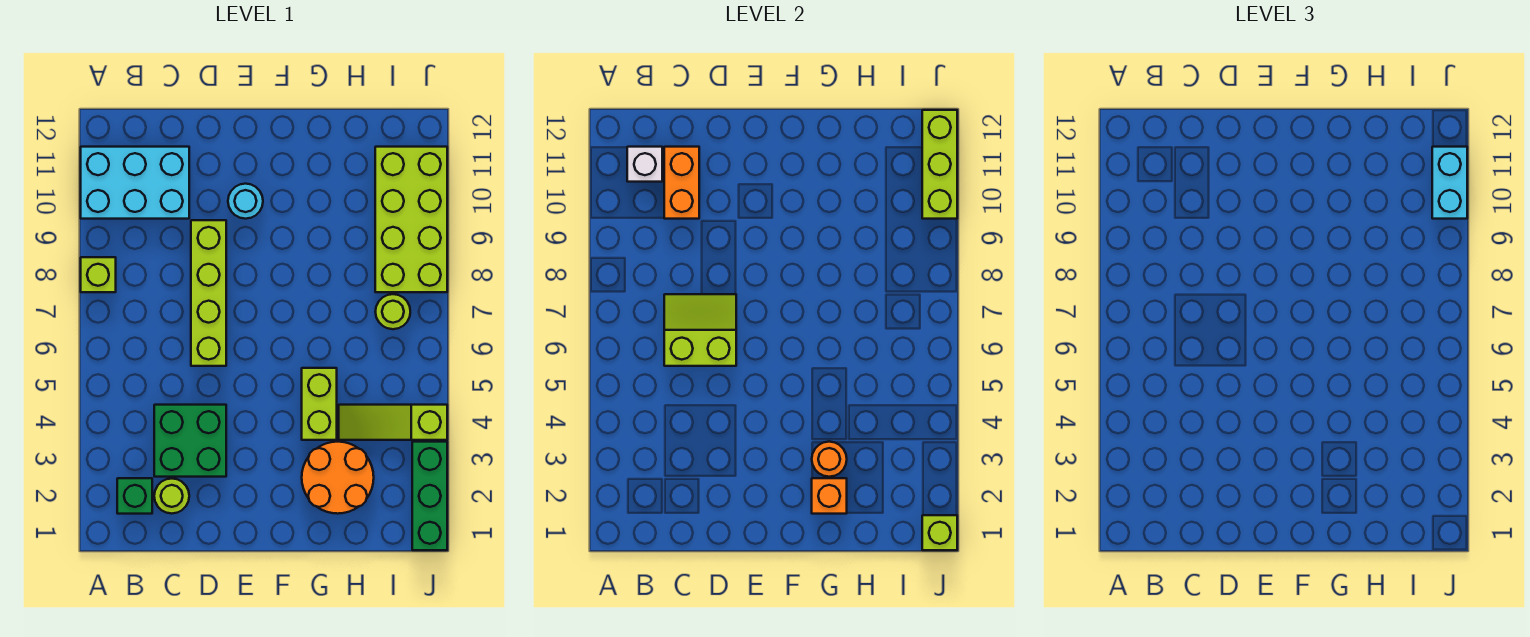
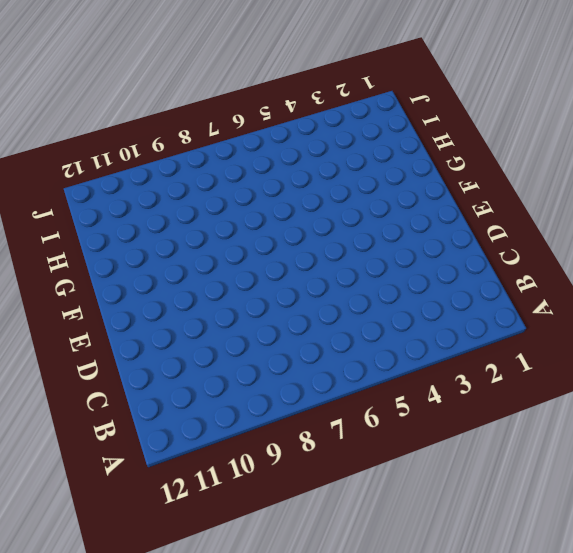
none -> lime 1x1 brick [81,257,116,292]
none -> cyan 2x3 brick [81,147,189,219]
none -> green 1x1 brick [117,478,152,514]

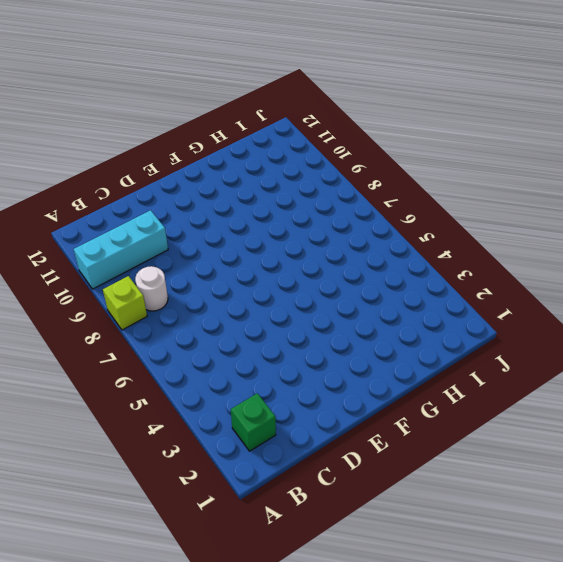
cyan 1x3 brick [74,210,168,289] -> cyan 2x3 brick [81,147,189,219]
white 1x1 round brick [135,266,168,311] -> none
none -> lime 1x1 round brick [154,479,189,514]
none -> green 2x2 brick [154,405,226,477]
none -> lime 1x4 brick [191,220,226,366]

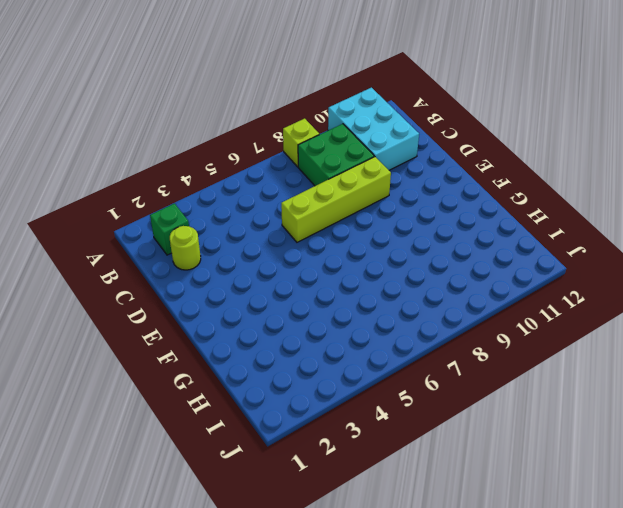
green 2x2 brick [298,124,374,186] -> green 2x2 brick moved to [154,405,226,477]
none -> cyan 1x1 round brick [228,184,263,219]
none -> orange 2x2 round brick [302,442,374,514]
none -> lime 1x2 brick [302,368,337,440]

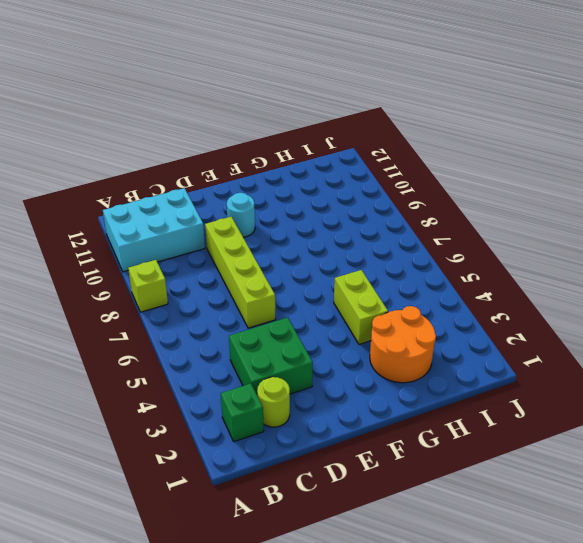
none -> lime 1x3 slope [339,405,447,440]
none -> lime 1x1 round brick [375,294,410,329]
none -> lime 2x4 brick [375,147,447,292]

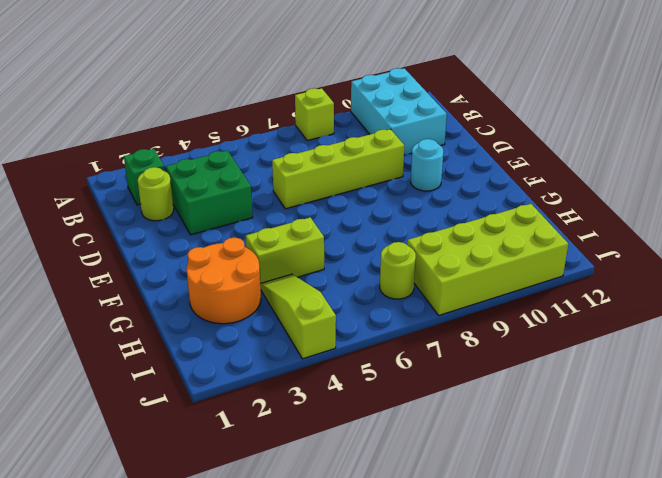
none -> green 1x3 brick [412,442,447,550]
none -> white 1x1 brick [627,147,662,182]
none -> lime 2x2 slope [664,294,736,366]

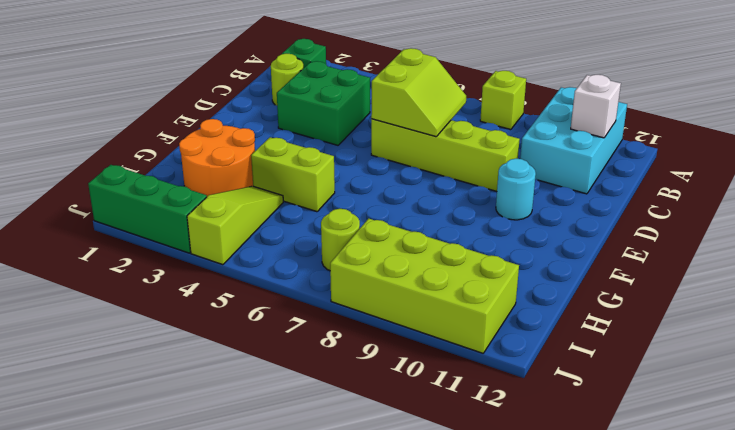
none -> orange 1x2 brick [664,147,699,219]
none -> orange 1x1 brick [812,478,847,514]
none -> orange 1x1 round brick [812,442,847,477]

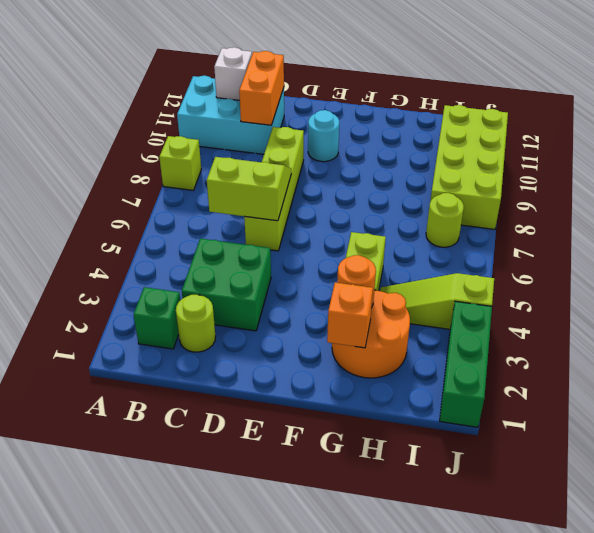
none -> lime 1x1 brick [922,515,957,550]
none -> lime 1x3 brick [922,110,957,219]
none -> cyan 1x2 brick [1432,147,1467,219]

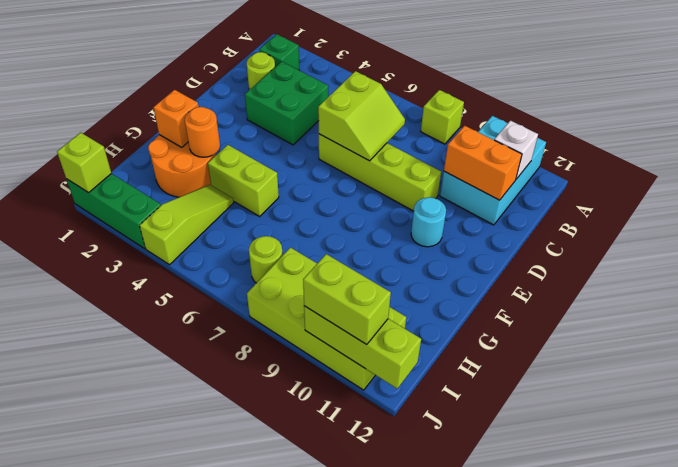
lime 1x2 brick [303,254,391,345] -> cyan 1x2 brick [1432,147,1467,219]

